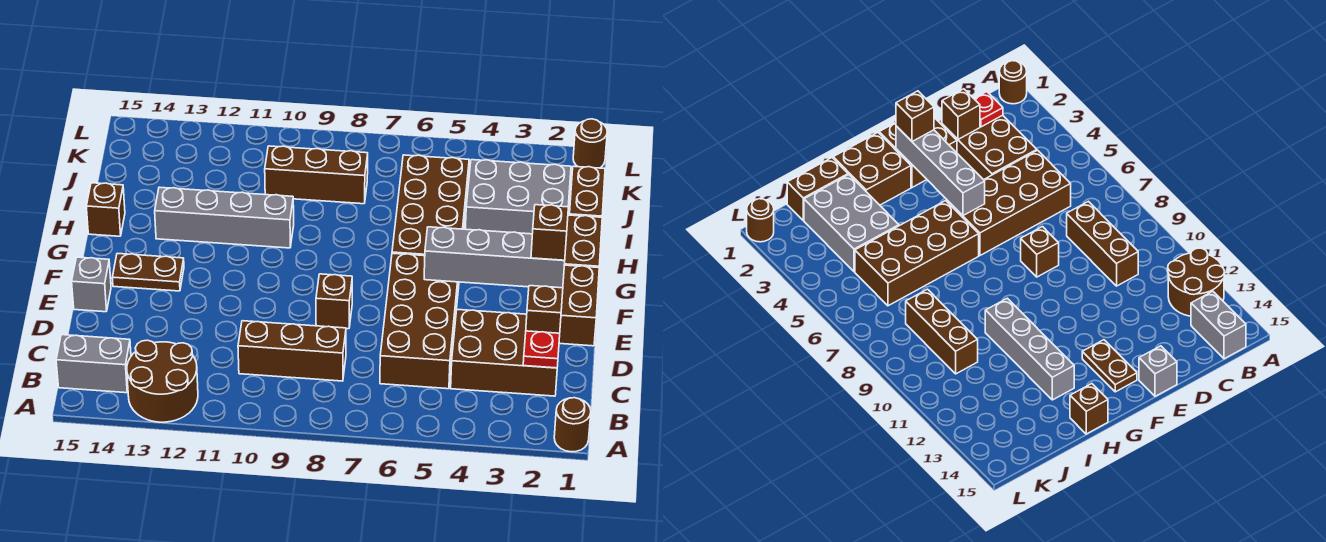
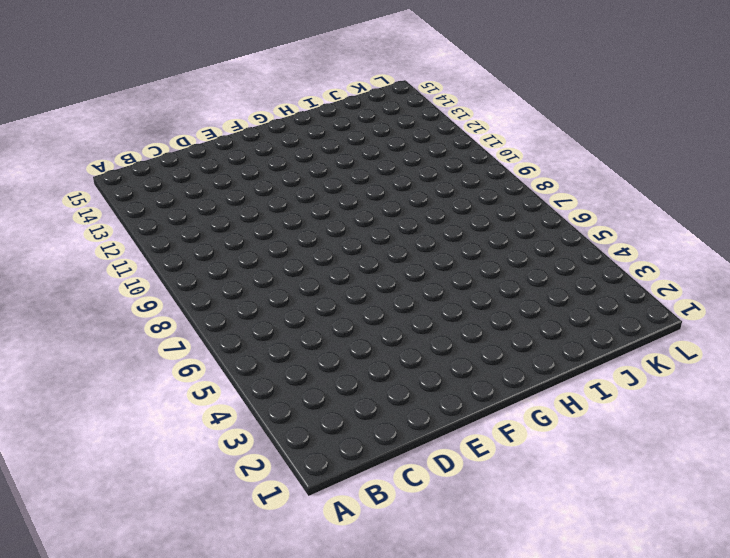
none -> brown 1x1 round brick [554,398,591,452]
none -> brown 2x2 round brick [127,340,198,422]
none -> grey 1x2 brick [56,335,131,393]

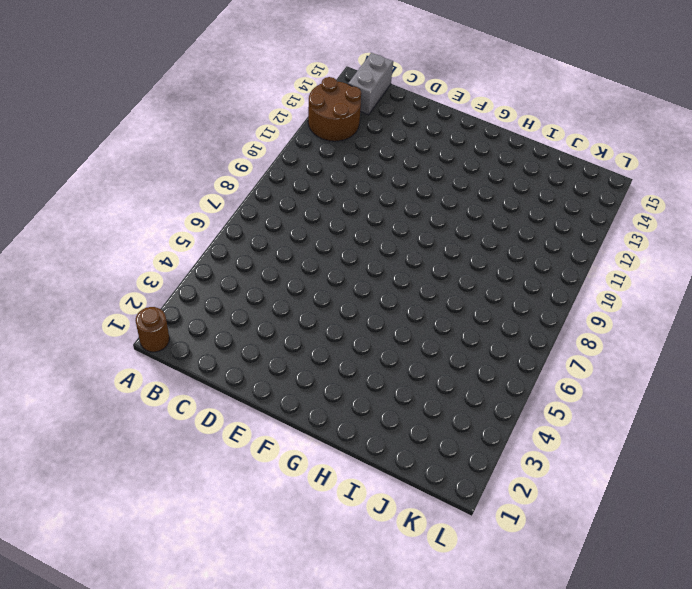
none -> brown 2x3 brick [451,309,557,396]
none -> brown 2x4 brick [380,253,459,389]
none -> brown 1x3 brick [238,321,346,381]

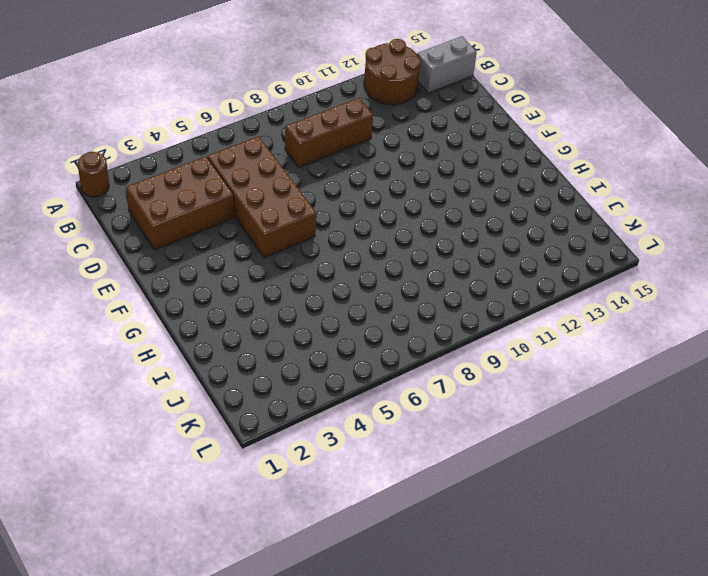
none -> brown 2x2 brick [559,265,599,346]
none -> brown 1x1 brick [316,274,352,329]
none -> grey 1x1 brick [72,257,111,312]

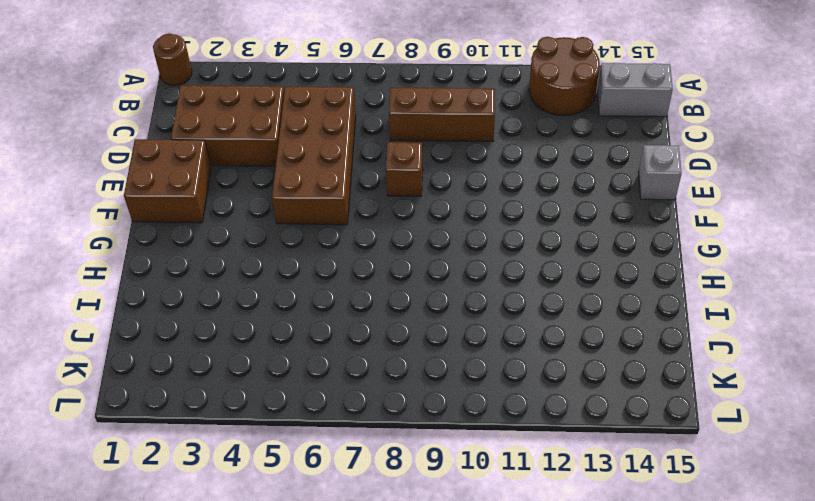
none -> brown 1x2 plate [112,253,184,291]
none -> brown 2x2 brick [564,215,602,268]
none -> brown 2x4 brick [392,155,469,256]

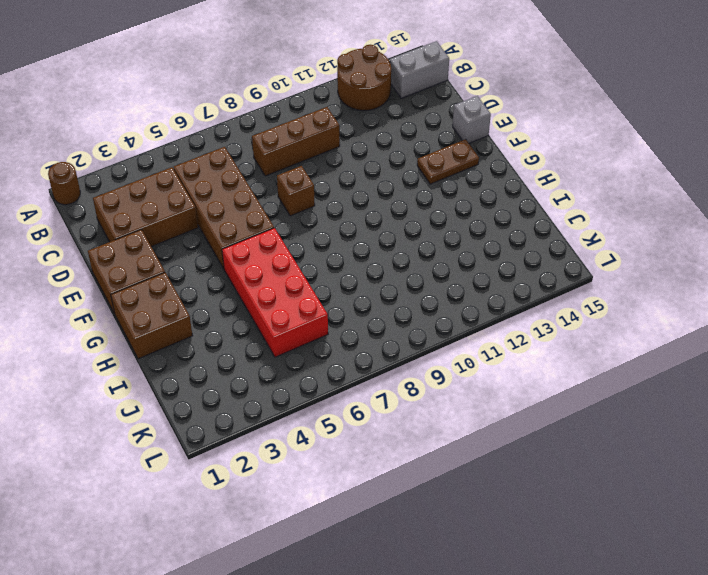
red 2x4 brick [222,228,328,357] -> brown 2x4 brick [392,155,469,256]
none -> grey 1x4 brick [155,187,294,248]
none -> brown 1x1 brick [86,183,125,236]
none -> brown 1x2 brick [569,166,605,217]

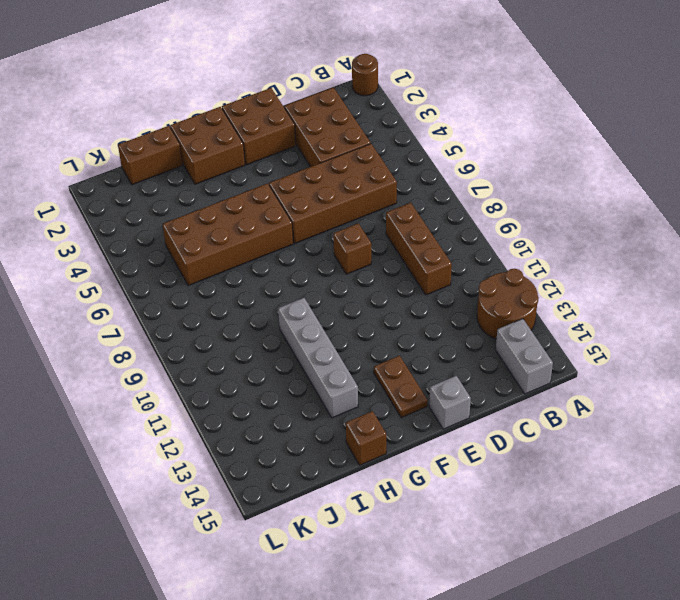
none -> grey 2x3 brick [465,160,571,234]
none -> brown 1x3 brick [265,146,368,204]
none -> brown 1x1 round brick [573,119,607,168]

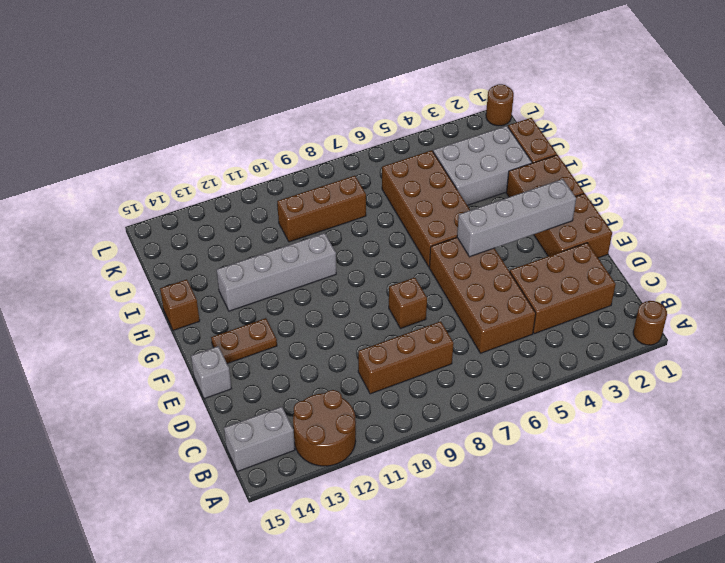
none -> red 1x1 plate [523,331,560,368]
none -> brown 1x1 brick [526,286,563,333]
none -> brown 1x1 brick [531,205,568,260]

